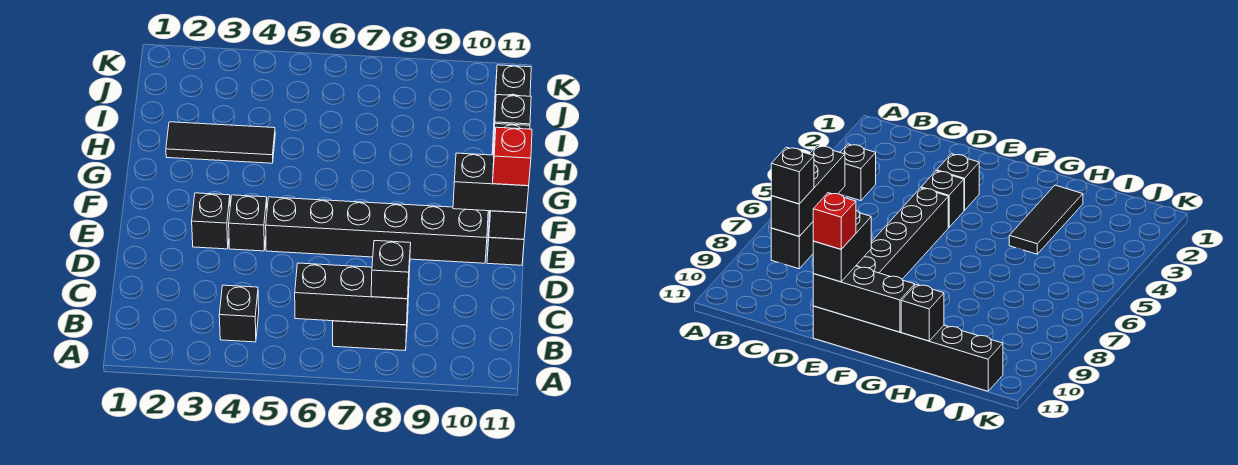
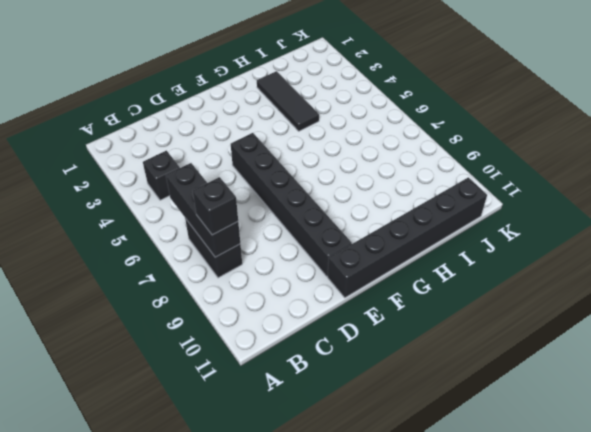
none -> black 1x1 brick [192,193,230,249]
none -> black 1x1 brick [229,195,267,251]
none -> black 1x3 brick [489,124,530,239]

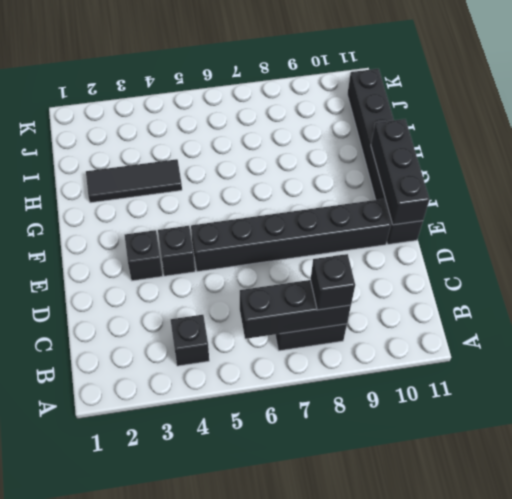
none -> black 1x1 brick [493,95,531,143]
none -> black 1x2 brick [453,153,529,213]
none -> red 1x1 brick [493,127,532,186]

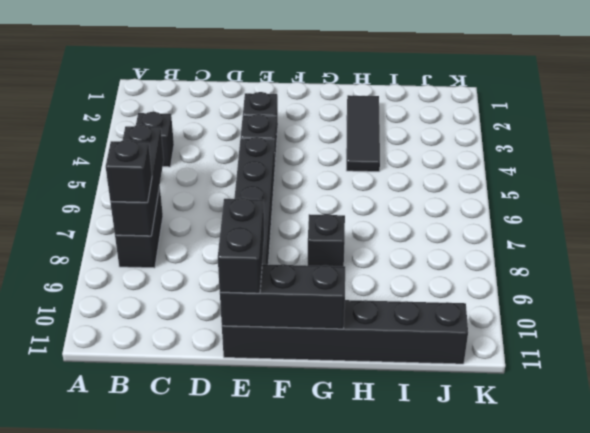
black 1x1 brick [308,214,345,266] -> black 1x1 brick moved to [493,95,531,143]
none -> red 1x1 brick [493,127,532,186]

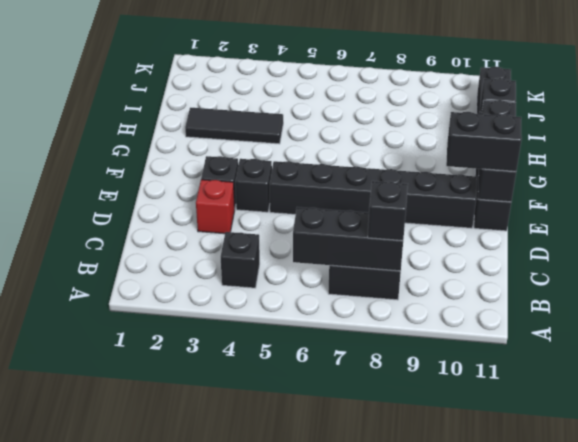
red 1x1 brick [196,180,235,234] -> red 1x1 brick moved to [493,127,532,186]

